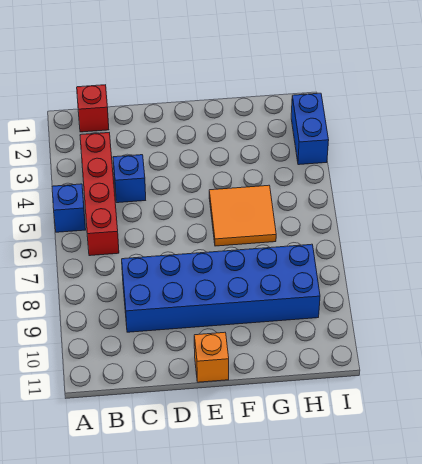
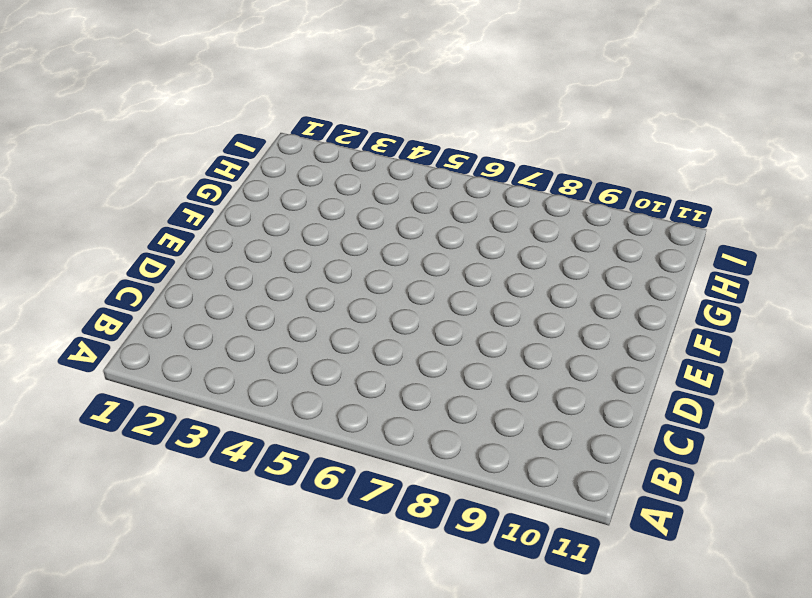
none -> blue 1x1 brick [52,184,86,232]
none -> red 1x1 brick [77,85,109,132]

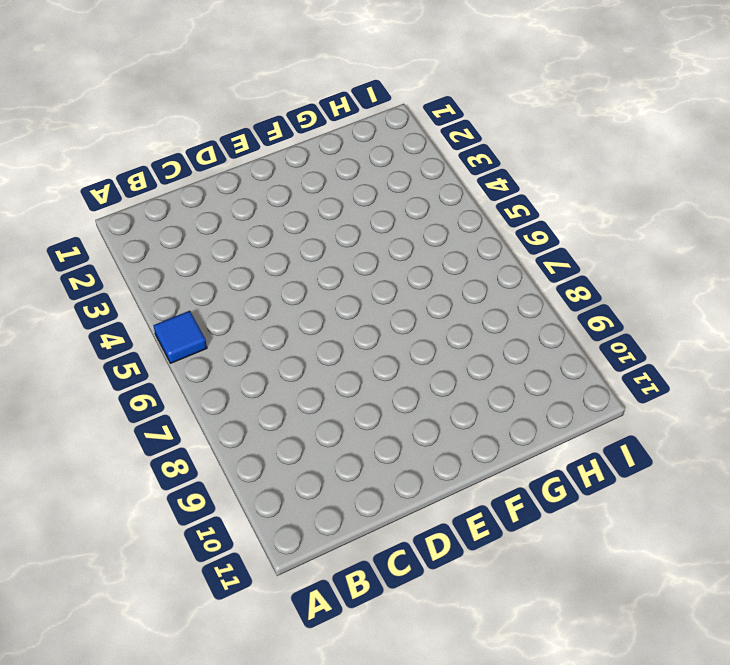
blue 1x1 tile [153,311,207,363] -> blue 1x1 brick [52,184,86,232]
none -> red 1x1 brick [77,85,109,132]
none -> red 1x4 brick [80,133,119,256]

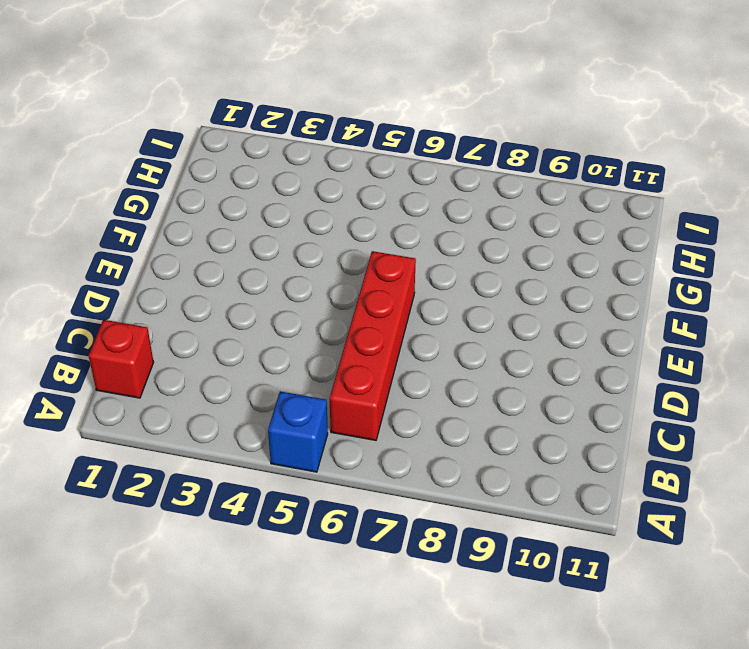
red 1x4 brick [330,251,416,440] -> red 1x4 brick turned to [80,133,119,256]
none -> blue 1x1 brick [113,155,146,203]
none -> blue 2x6 brick [122,244,320,332]

